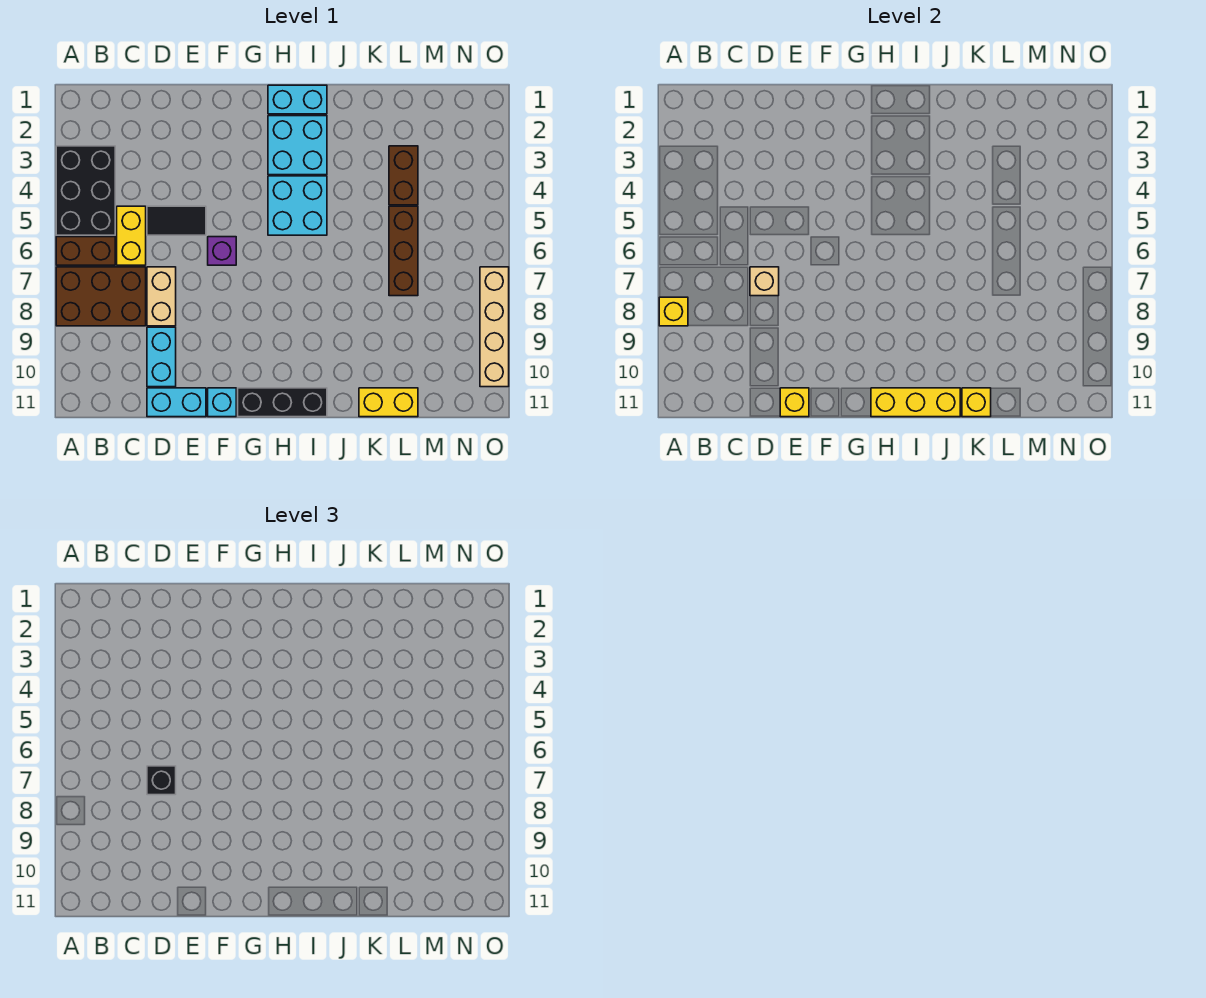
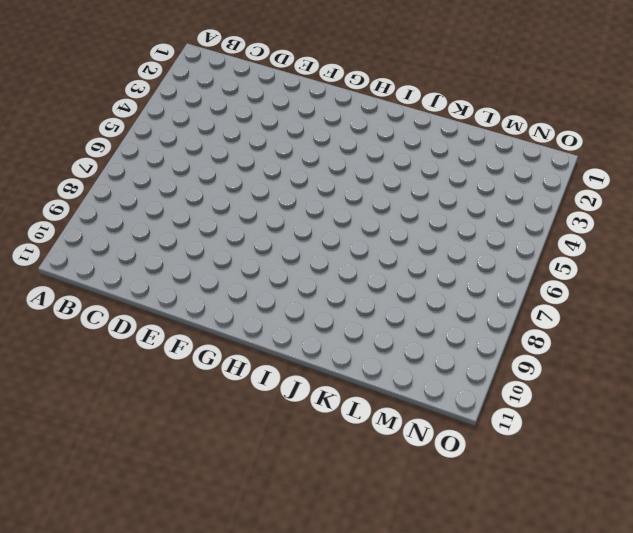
none -> black 2x3 brick [56,146,115,235]
none -> brown 1x2 brick [56,237,115,265]
none -> brown 2x3 brick [56,267,146,326]

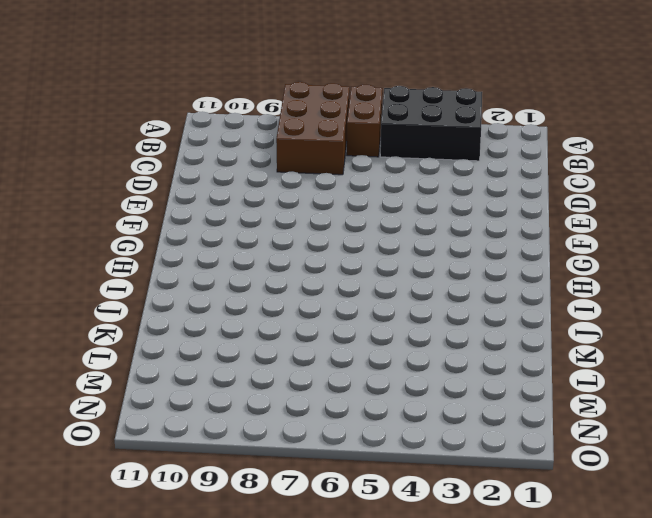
none -> yellow 1x2 brick [117,206,146,265]
none -> black 1x2 tile [147,206,206,235]
none -> tan 1x2 brick [147,267,176,326]

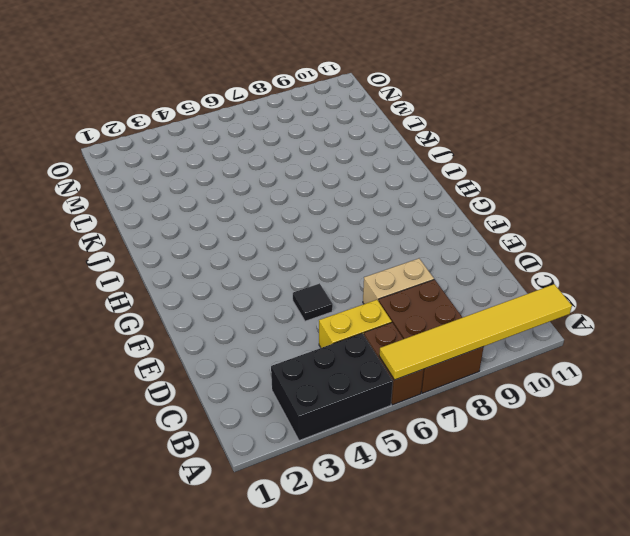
yellow 1x6 tile [379,284,572,380] -> yellow 1x1 brick [659,297,688,326]
black 1x1 tile [293,283,333,321] -> black 1x2 tile [147,206,206,235]
none -> cyan 1x2 brick [147,327,176,387]
none -> cyan 1x2 brick [147,388,206,417]
none -> purple 1x1 brick [208,237,236,265]

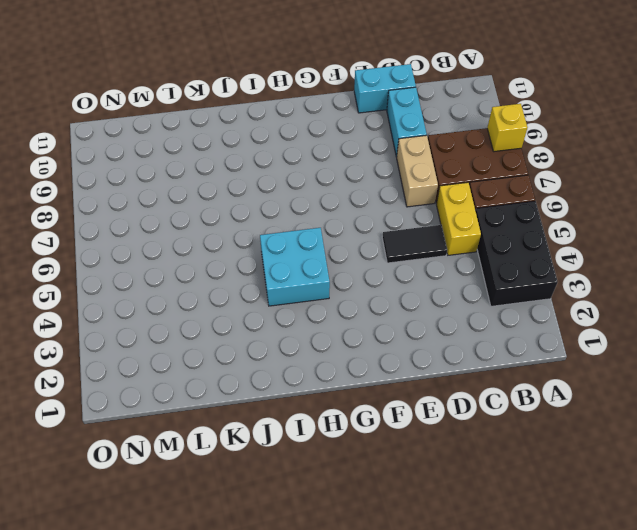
none -> purple 1x1 brick [208,237,236,265]
none -> cyan 1x1 brick [208,388,236,417]
none -> black 1x3 brick [238,388,327,417]

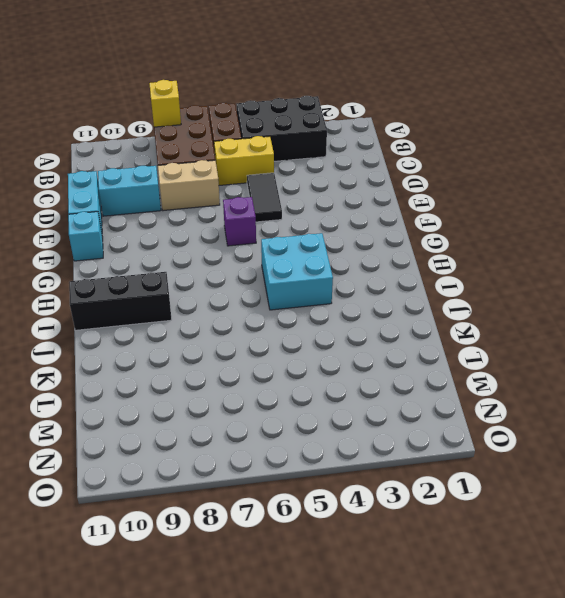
black 1x3 brick [69,272,172,330] -> black 1x3 brick turned to [238,388,327,417]
none -> cyan 1x2 brick [268,85,327,114]
none -> cyan 2x2 brick [268,116,327,175]
none -> yellow 1x2 brick [359,388,418,417]

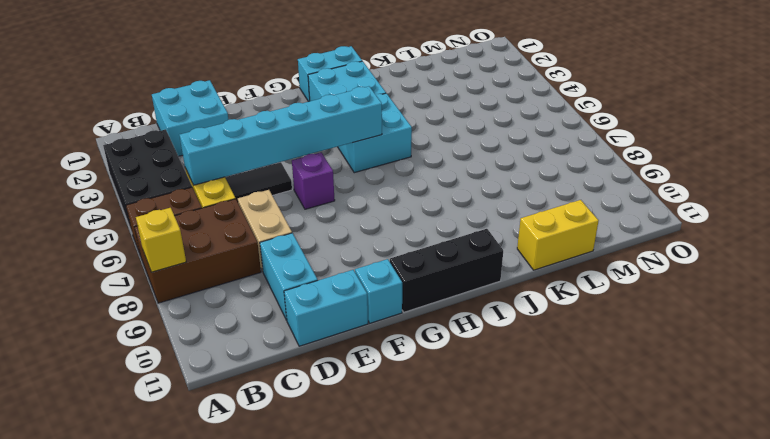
cyan 2x2 brick [152,80,229,156] -> none
cyan 1x6 brick [180,86,382,185] -> none
none -> brown 1x2 brick [389,146,418,205]
none -> brown 1x3 brick [389,206,418,296]
none -> tan 1x4 brick [480,267,509,387]

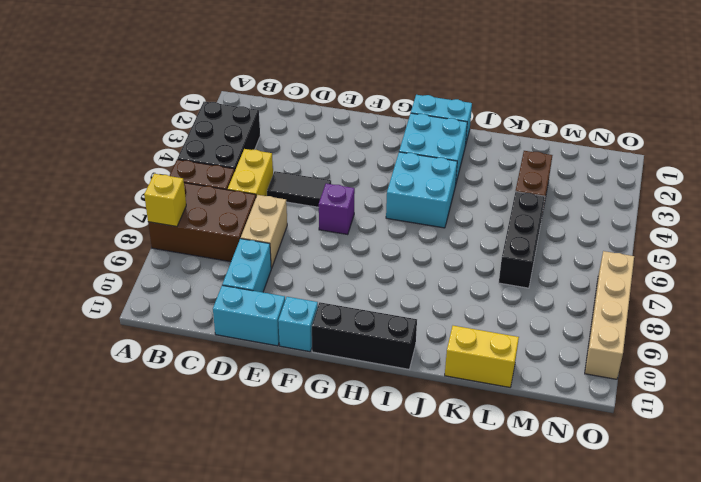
black 1x3 brick [499,192,545,288] -> brown 1x3 brick [389,206,418,296]
none -> tan 1x1 brick [750,267,779,296]
none -> yellow 1x1 brick [780,388,809,417]
none -> yellow 1x3 brick [871,388,960,417]

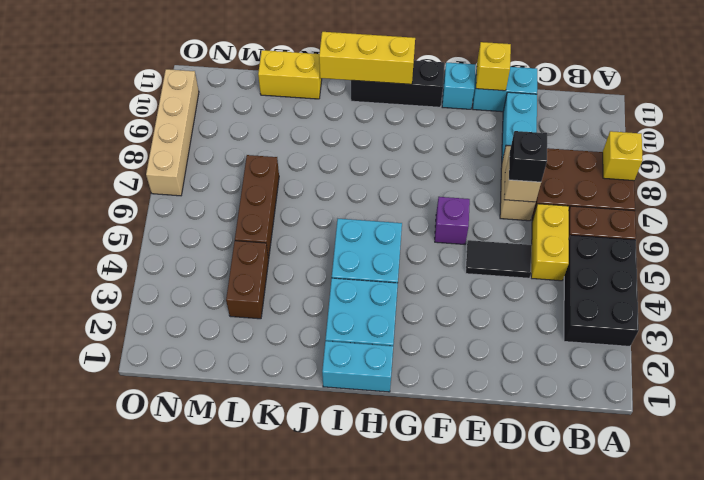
none -> yellow 1x1 brick [962,388,991,417]

